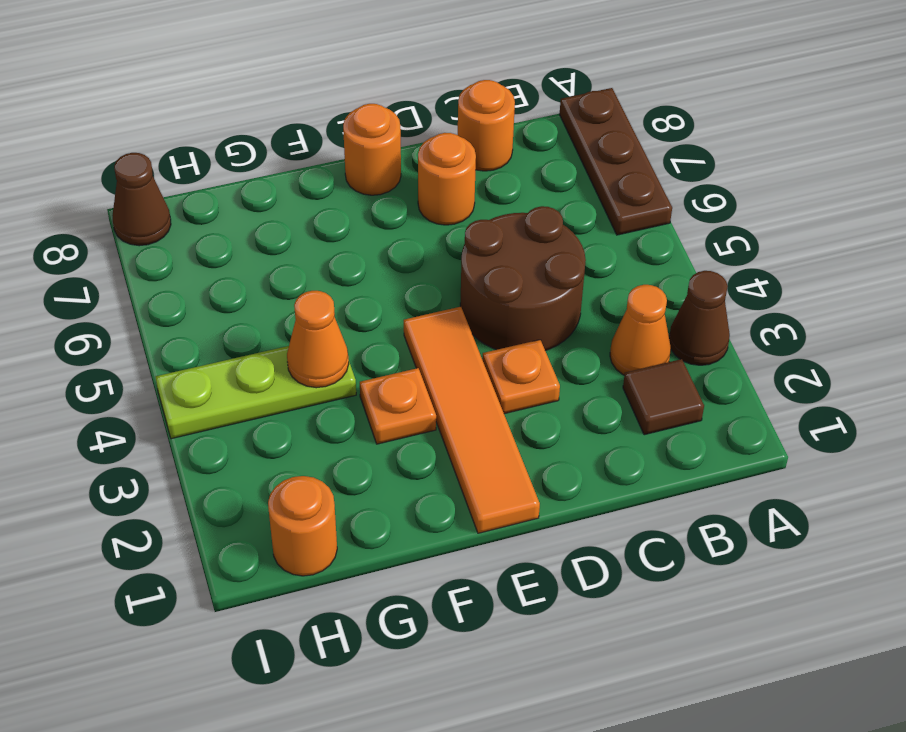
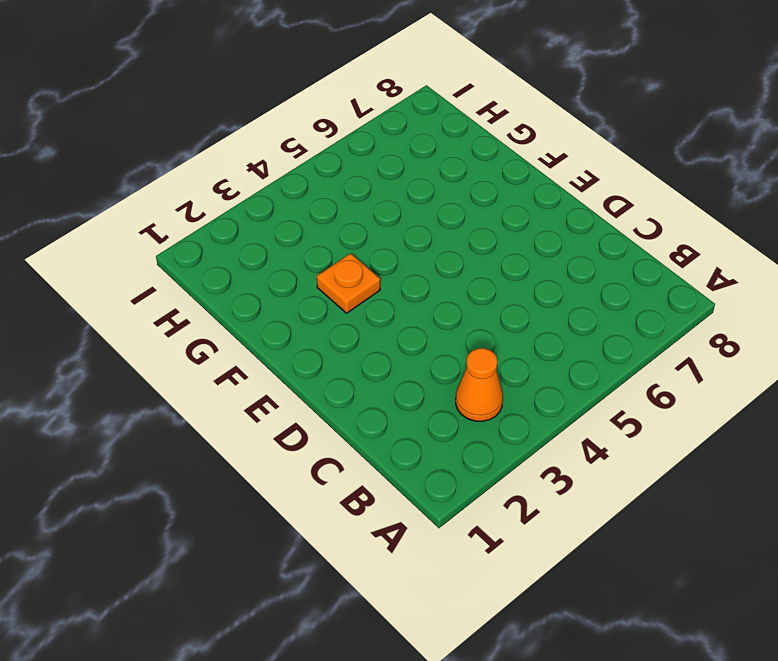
none -> brown 1x1 cone [669,271,730,365]
none -> brown 1x3 plate [560,88,672,235]
none -> brown 1x1 tile [623,359,704,435]

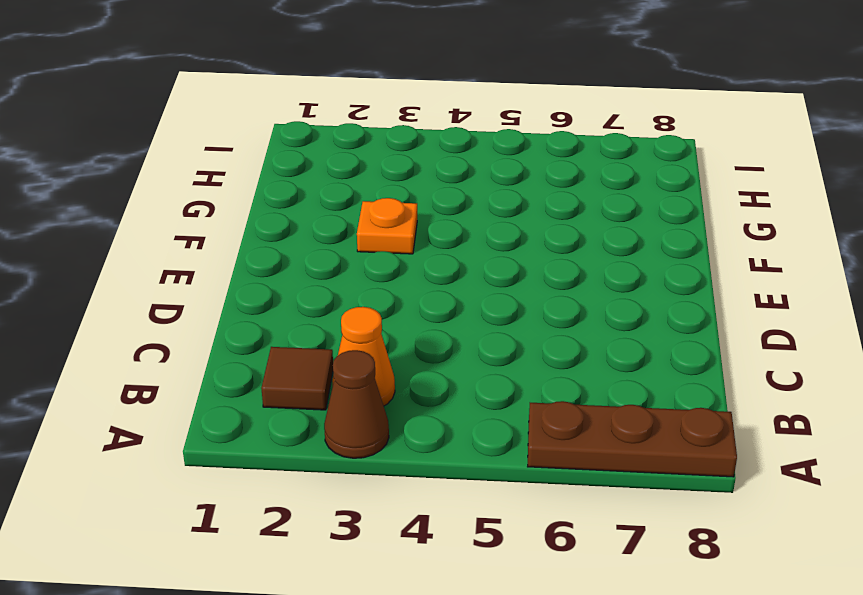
none -> brown 2x2 round brick [460,206,586,350]
none -> orange 1x1 round brick [458,80,515,171]
none -> orange 1x1 plate [483,340,560,414]

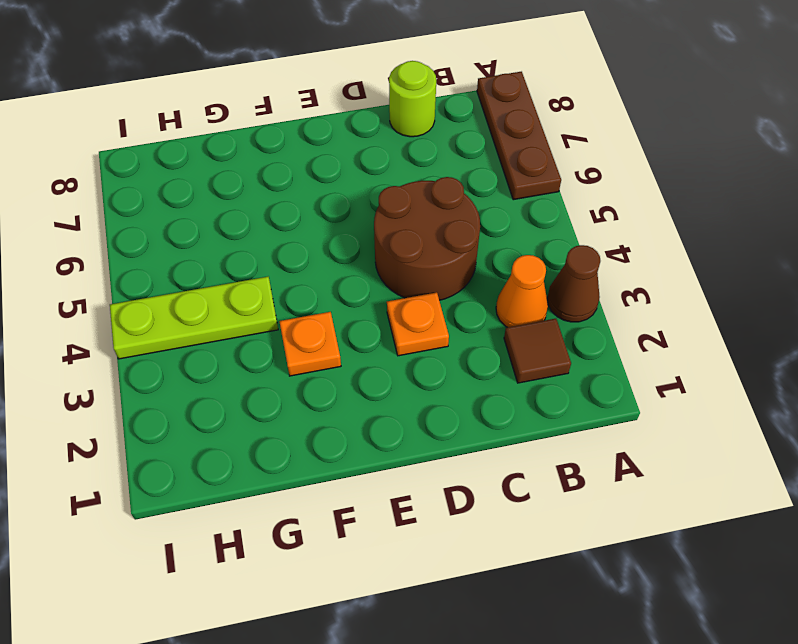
lime 1x1 round brick [389,61,436,137] -> orange 1x1 round brick [458,80,515,171]
none -> orange 1x1 round brick [418,133,476,225]
none -> orange 1x4 tile [404,307,540,533]
none -> orange 1x1 round brick [343,104,401,195]

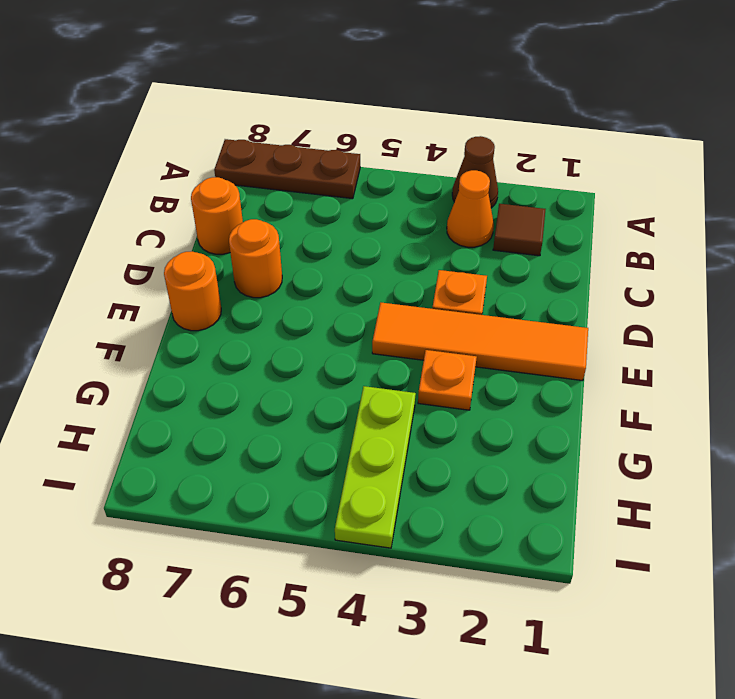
none -> brown 2x2 round brick [460,206,586,350]
none -> orange 1x1 round brick [268,476,337,576]
none -> brown 1x1 cone [112,153,171,246]

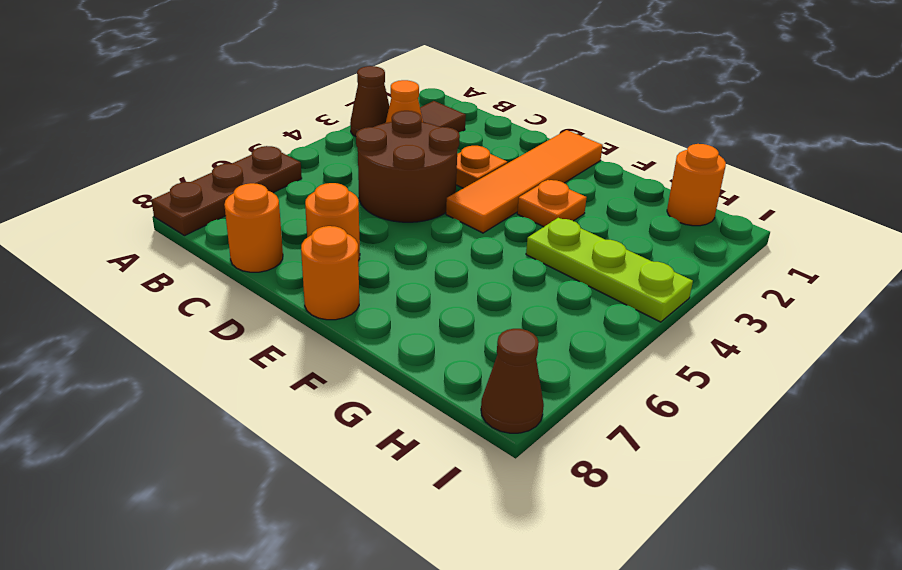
none -> orange 1x1 cone [287,291,349,388]

